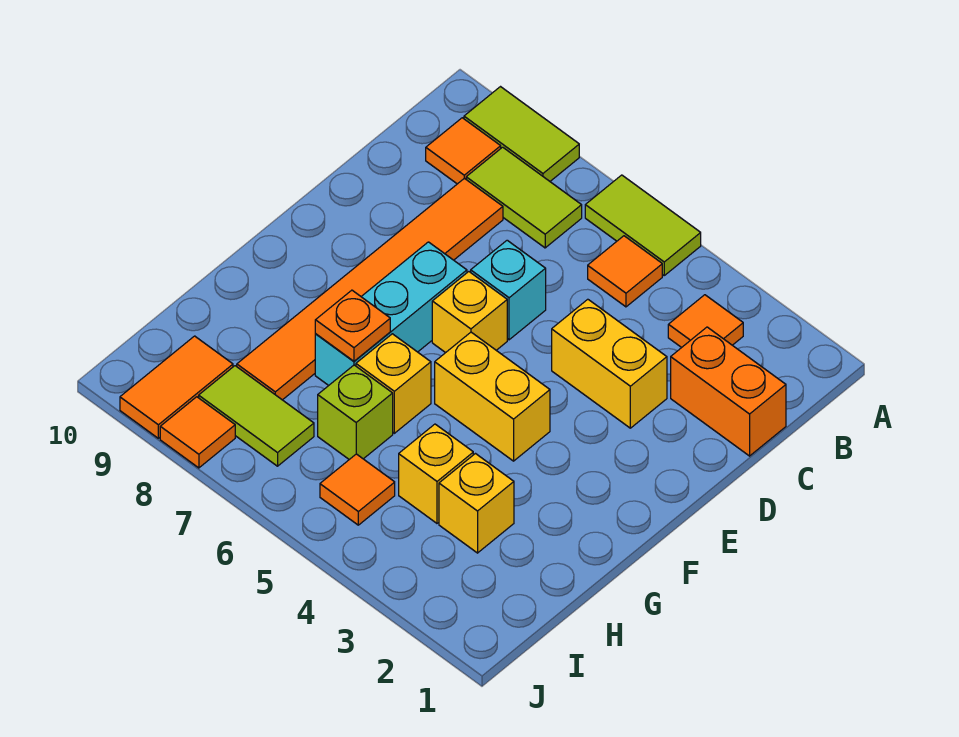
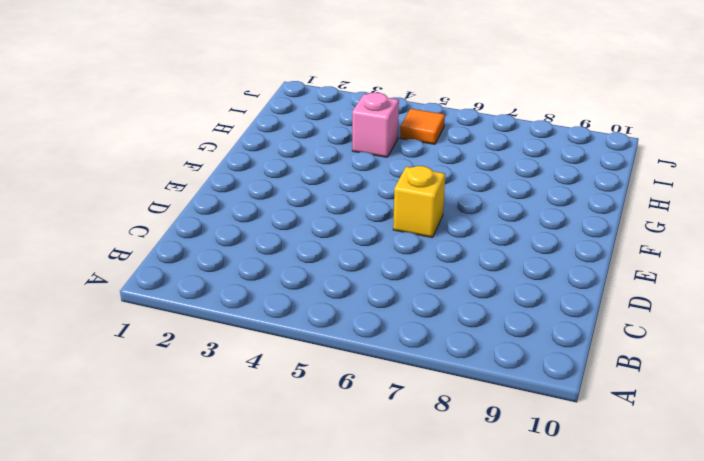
pink 1x1 brick [352,92,399,157] -> yellow 1x1 brick [399,424,473,523]
none -> lime 1x2 tile [585,175,701,275]
none -> lime 1x2 tile [464,87,579,181]
none -> orange 1x1 tile [668,295,743,348]

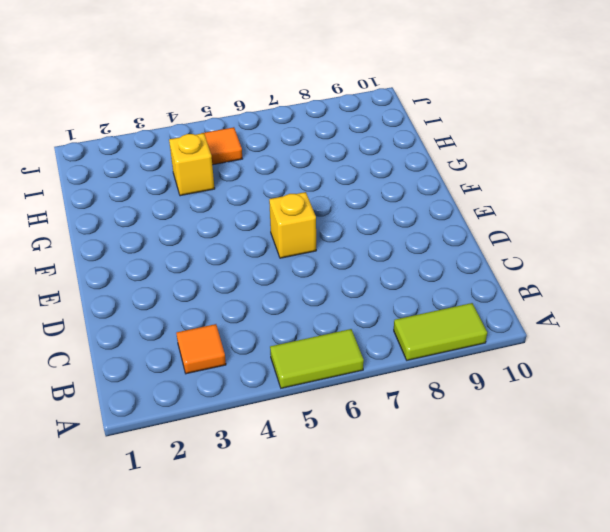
none -> orange 1x1 tile [588,236,662,307]
none -> lime 1x2 tile [466,147,582,248]
none -> orange 1x1 tile [426,118,501,184]

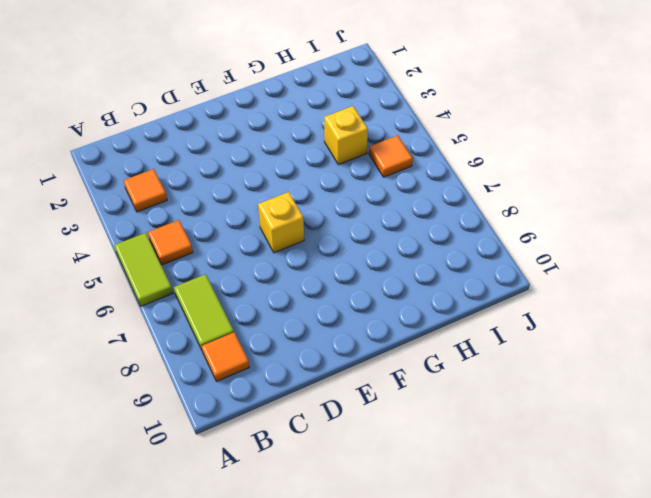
none -> lime 1x2 tile [464,87,579,181]
none -> orange 1x2 brick [671,327,786,456]
none -> orange 1x6 tile [237,178,503,400]

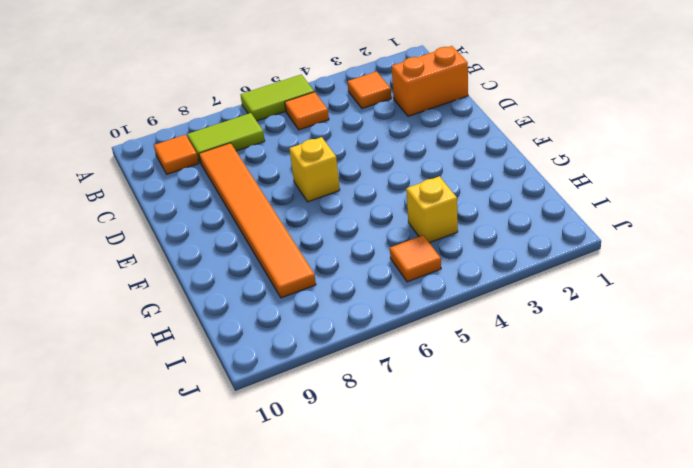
none -> lime 1x2 tile [464,87,579,181]
none -> yellow 1x2 brick [552,299,667,428]
none -> cyan 1x1 brick [471,240,546,340]

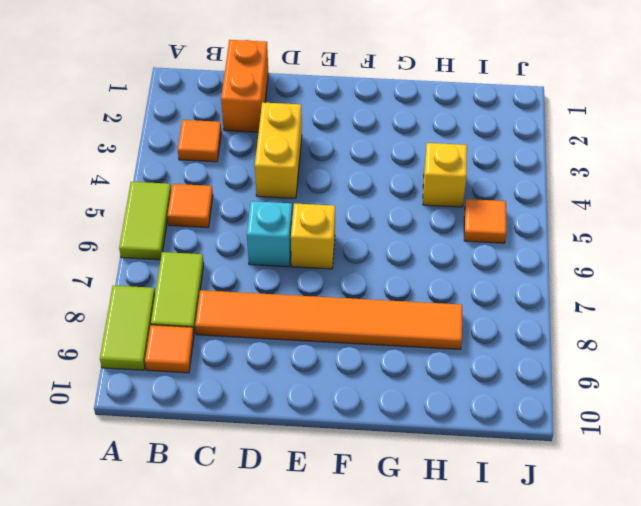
none -> cyan 1x3 brick [315,242,467,386]
none -> yellow 1x2 brick [435,332,550,461]
none -> yellow 1x1 brick [356,334,431,433]

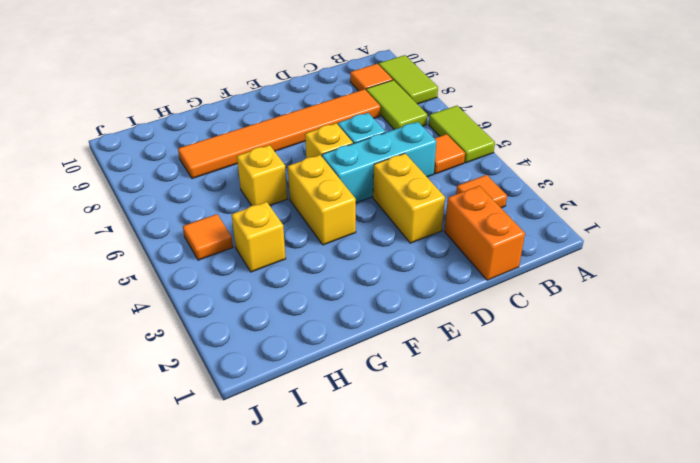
cyan 1x3 brick [322,122,436,203] -> cyan 1x3 brick moved to [315,242,467,386]
none -> yellow 1x1 brick [439,454,514,553]
none -> lime 1x1 brick [318,365,393,459]
none -> lime 1x2 tile [199,366,314,466]

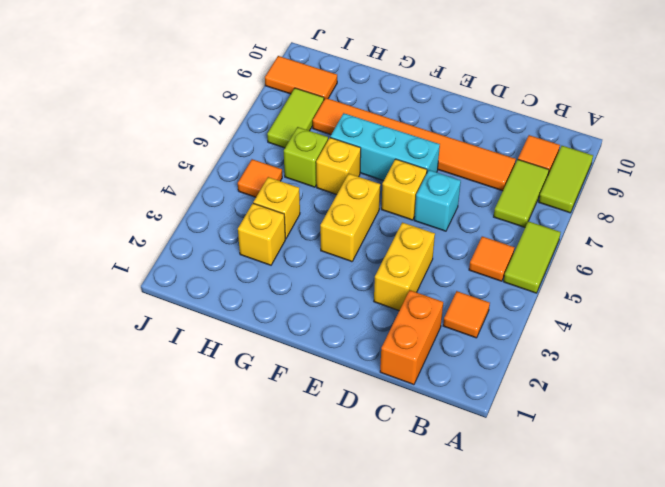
none -> orange 1x1 tile [160,397,235,468]
none -> orange 1x1 plate [315,290,390,361]

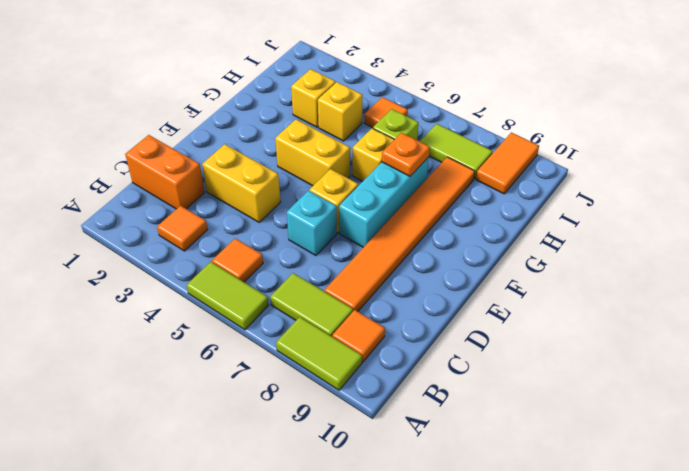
none -> orange 1x1 tile [160,397,235,468]

